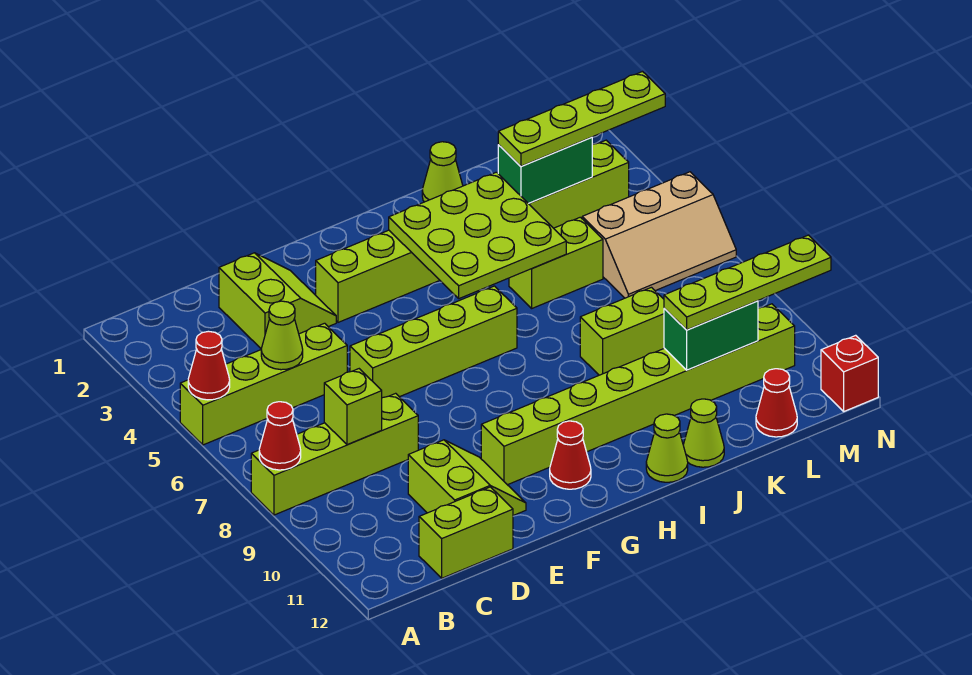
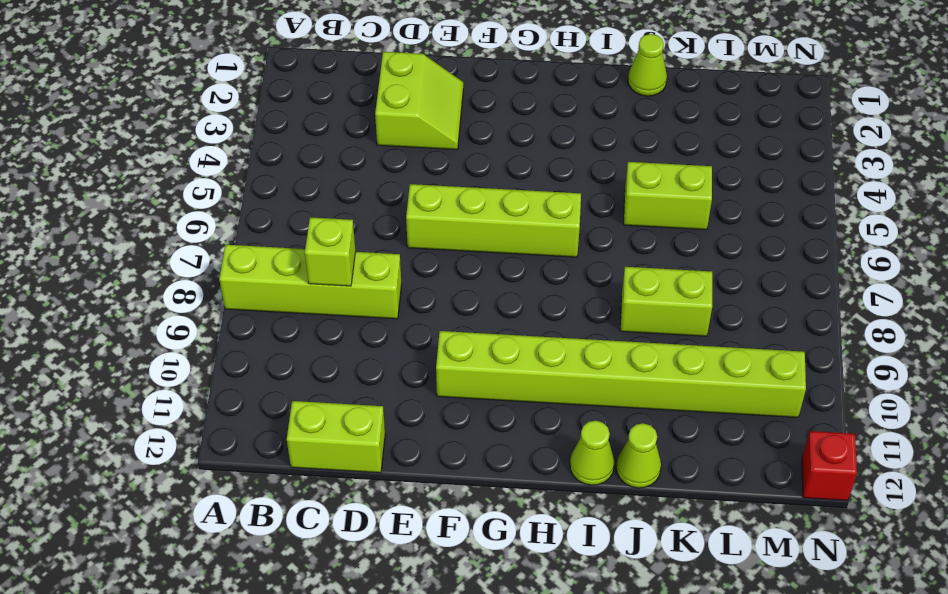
none -> lime 1x4 brick [180,323,347,445]
none -> lime 2x2 slope [408,440,526,515]
none -> lime 1x8 brick [316,140,629,322]

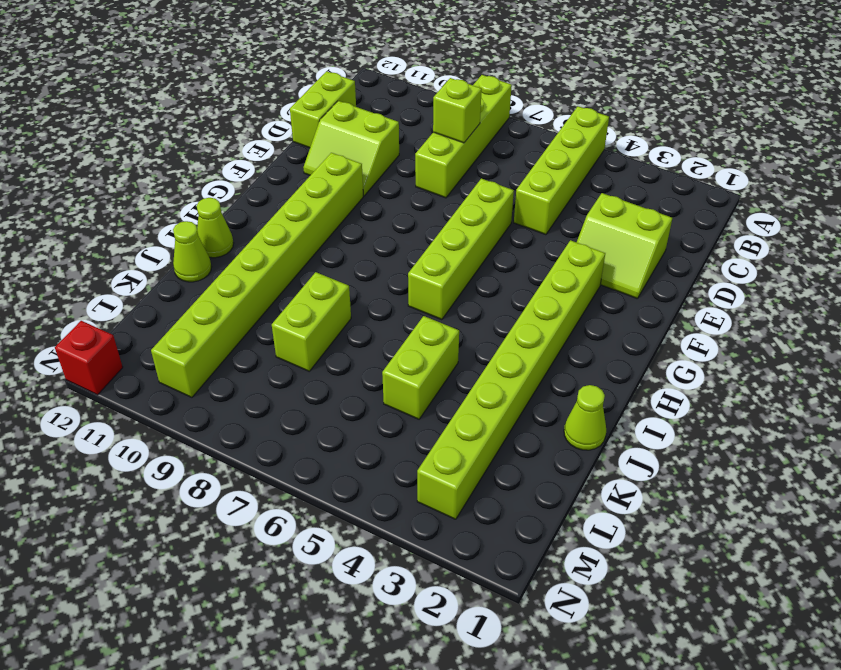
none -> red 1x1 cone [550,421,591,489]
none -> tan 2x3 slope [582,172,736,298]
none -> red 1x1 cone [756,369,797,437]

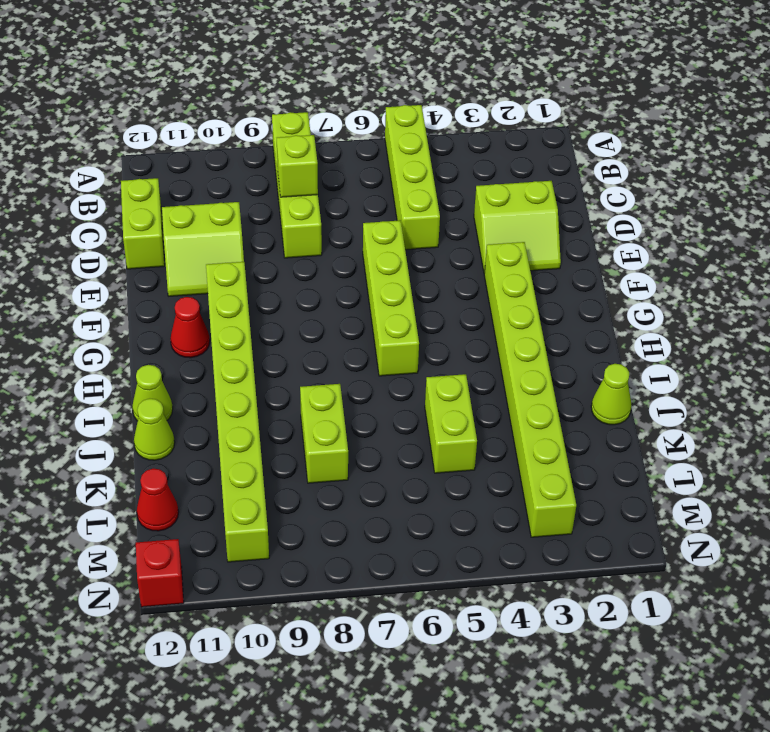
none -> tan 2x3 slope [582,172,736,298]
none -> red 1x1 cone [188,331,230,400]
none -> red 1x1 cone [259,402,301,470]

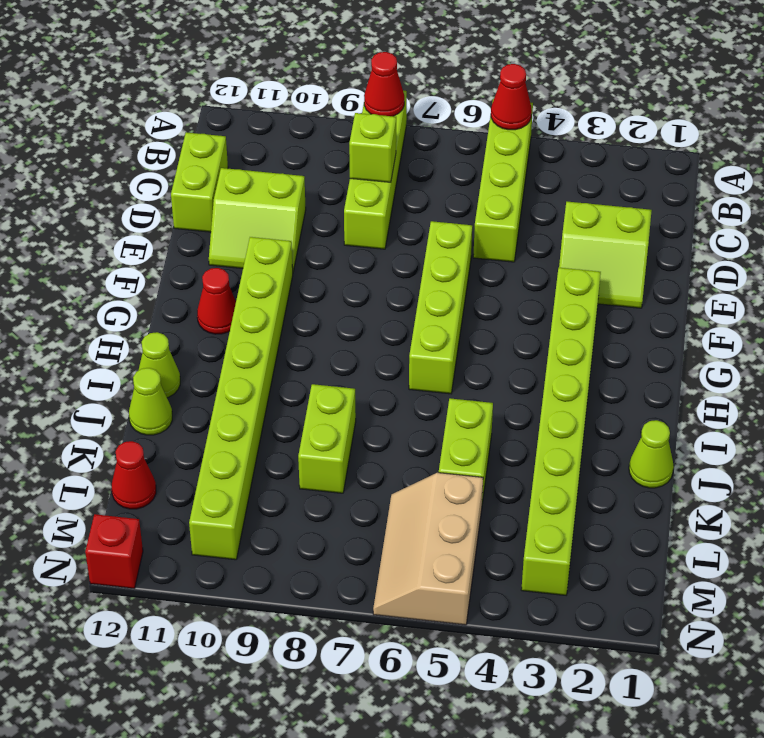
none -> lime 1x1 cone [261,301,303,370]
none -> lime 3x3 plate [389,172,566,299]
none -> green 1x2 brick [498,137,592,203]

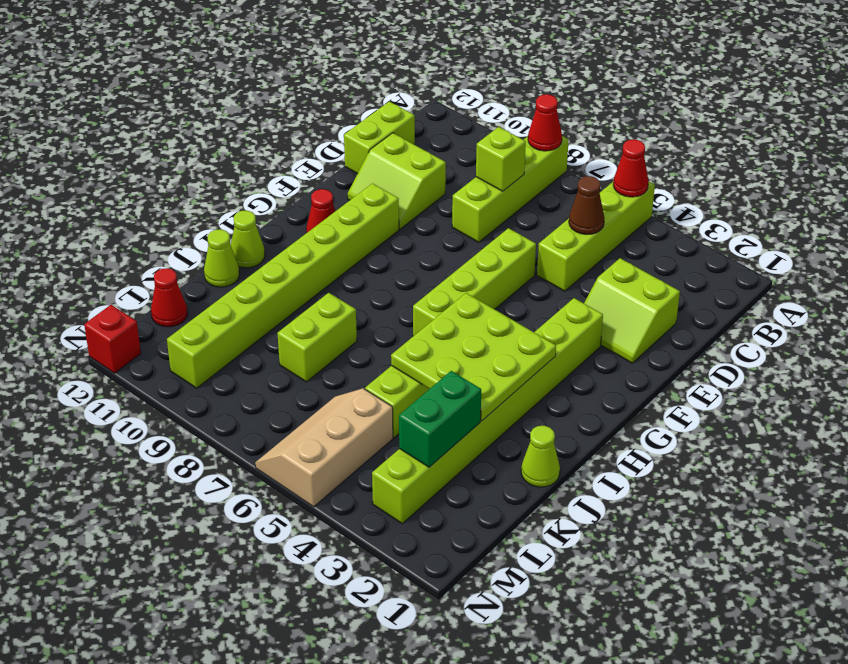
brown 1x1 cone [569,176,604,234] -> lime 1x1 cone [261,301,303,370]
none -> green 1x2 brick [664,301,758,370]
none -> lime 1x4 plate [498,72,665,166]
none -> lime 1x4 plate [664,235,831,330]

